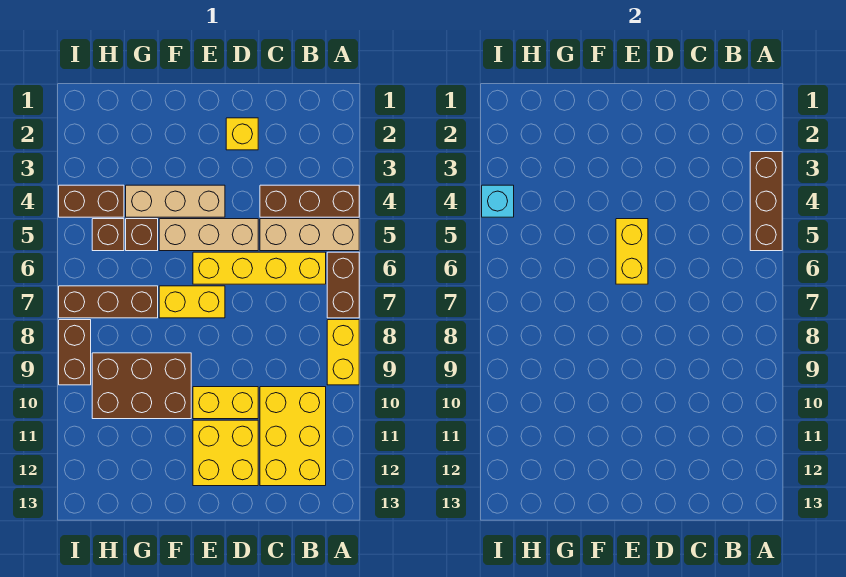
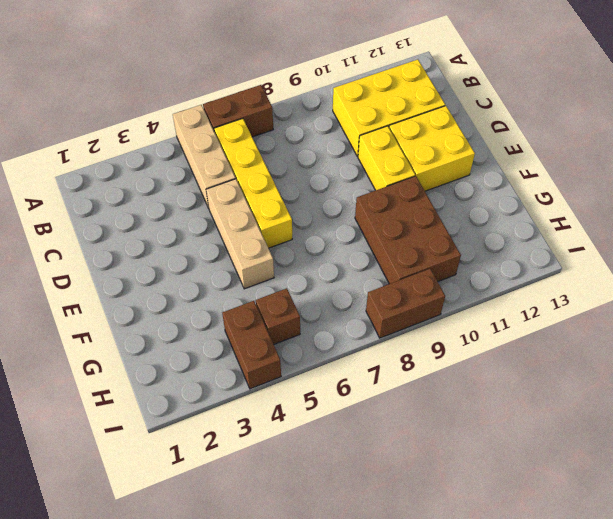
none -> brown 1x3 brick [260,185,359,217]
none -> yellow 1x2 brick [327,320,359,385]
none -> yellow 1x1 brick [226,118,258,150]

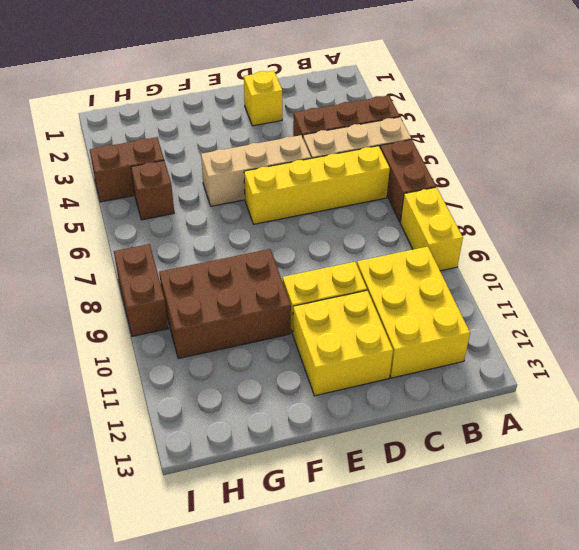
none -> tan 1x3 brick [126,185,225,217]
none -> yellow 1x2 brick [159,286,225,318]
none -> brown 1x1 brick [126,219,158,251]

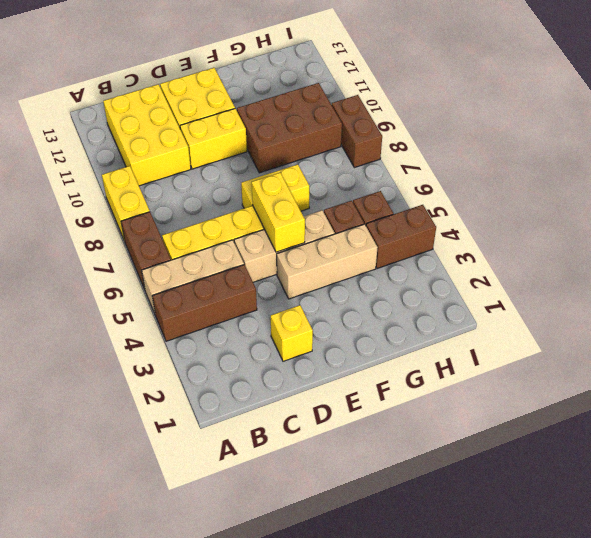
none -> brown 1x3 brick [59,286,158,318]
none -> brown 1x3 brick [750,152,782,251]
none -> cyan 1x1 brick [482,185,514,217]

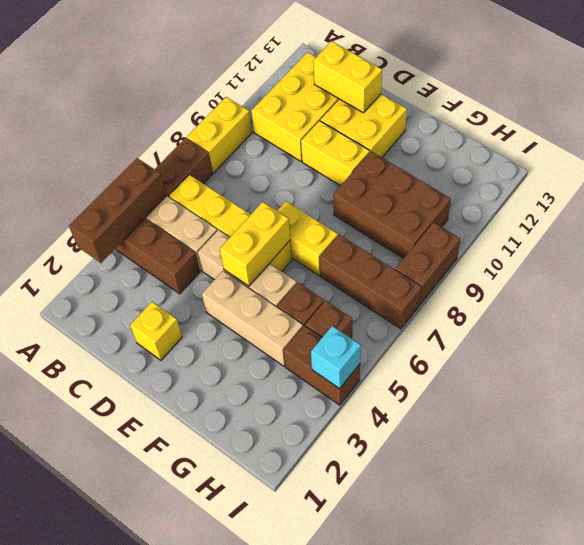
yellow 1x2 brick [313,41,382,113] -> none

